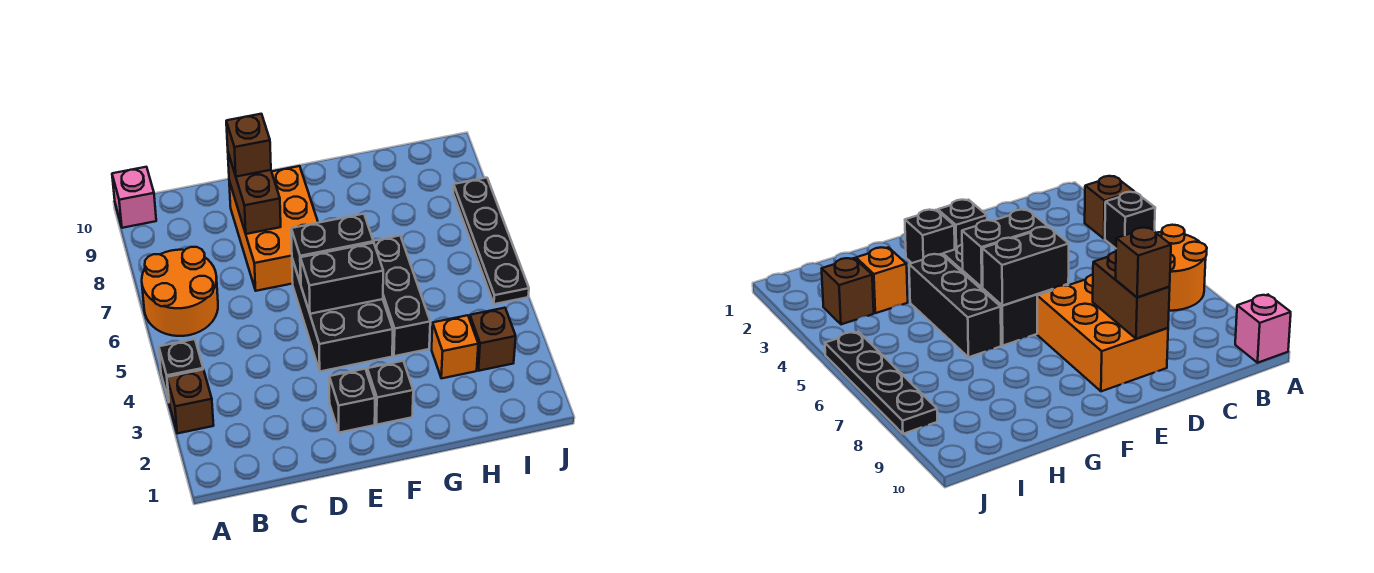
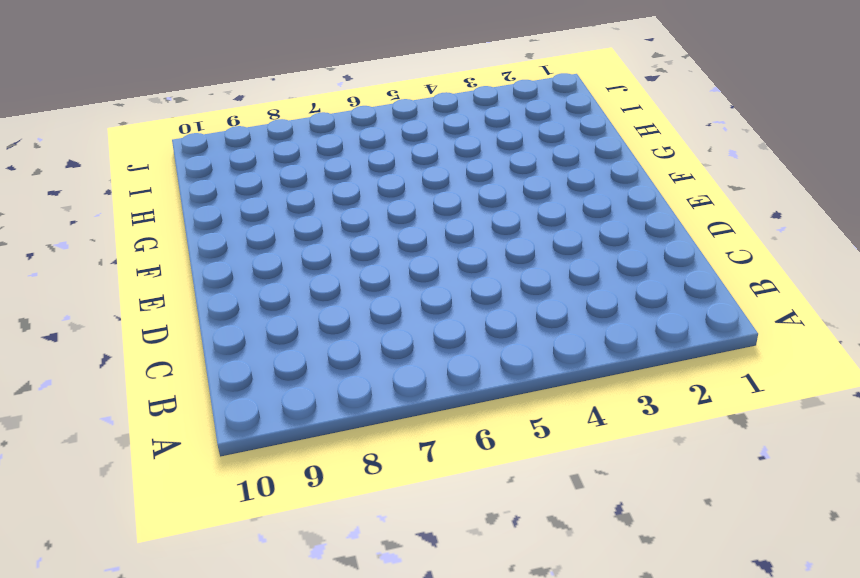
none -> brown 1x1 brick [167,370,214,434]
none -> black 1x1 brick [159,339,203,401]
none -> orange 2x2 round brick [142,247,218,336]

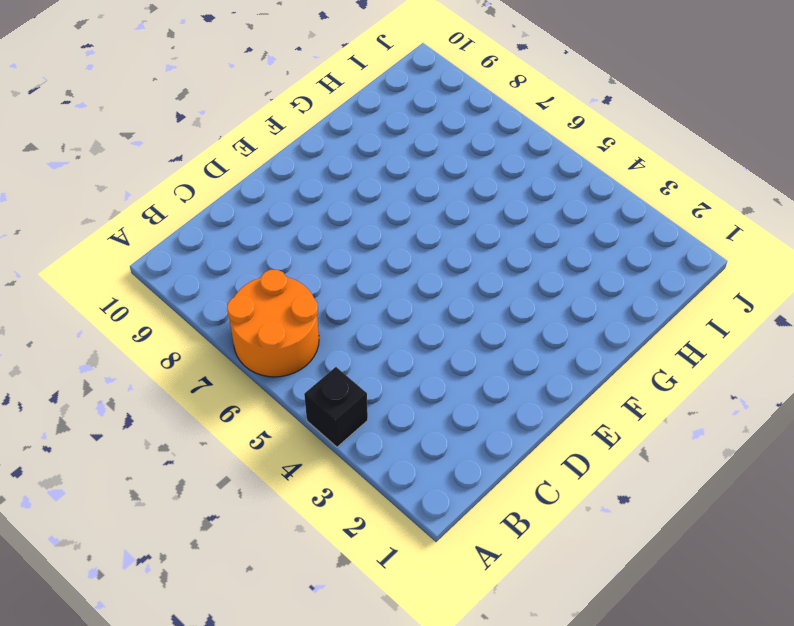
none -> brown 1x1 brick [167,370,214,434]
none -> pink 1x1 brick [112,167,156,228]
none -> orange 2x3 brick [229,166,318,291]

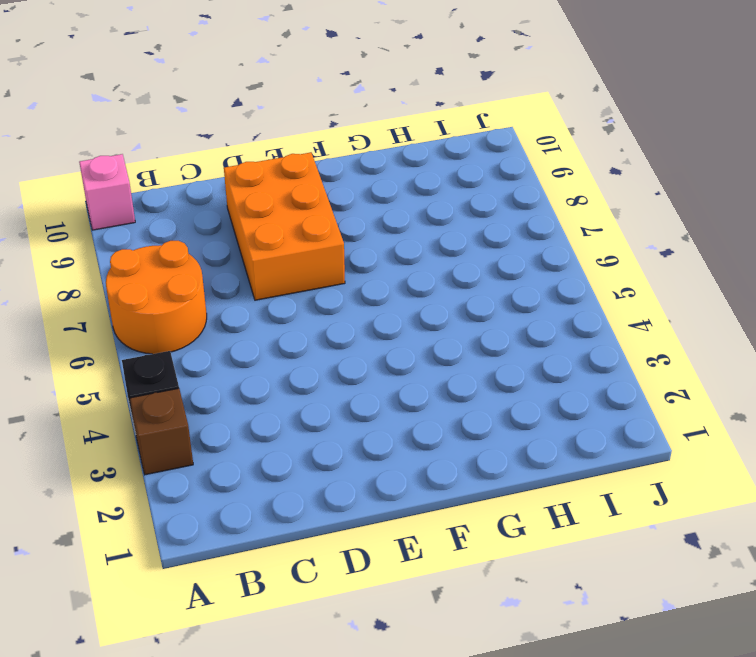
none -> black 1x1 brick [329,369,375,433]
none -> black 2x3 brick [292,259,393,371]
none -> black 1x1 brick [367,361,413,425]

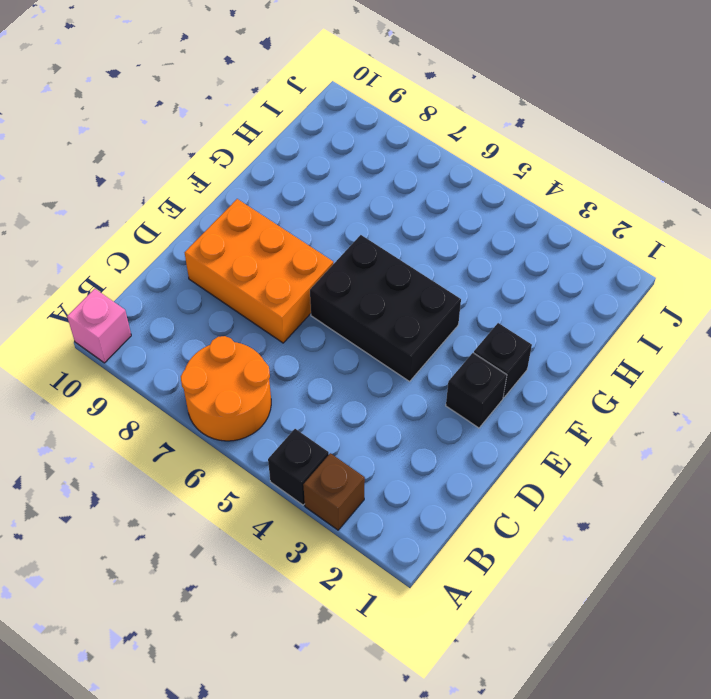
none -> black 1x3 brick [373,236,430,356]
none -> orange 1x1 brick [432,315,478,378]
none -> brown 1x1 brick [470,308,516,371]

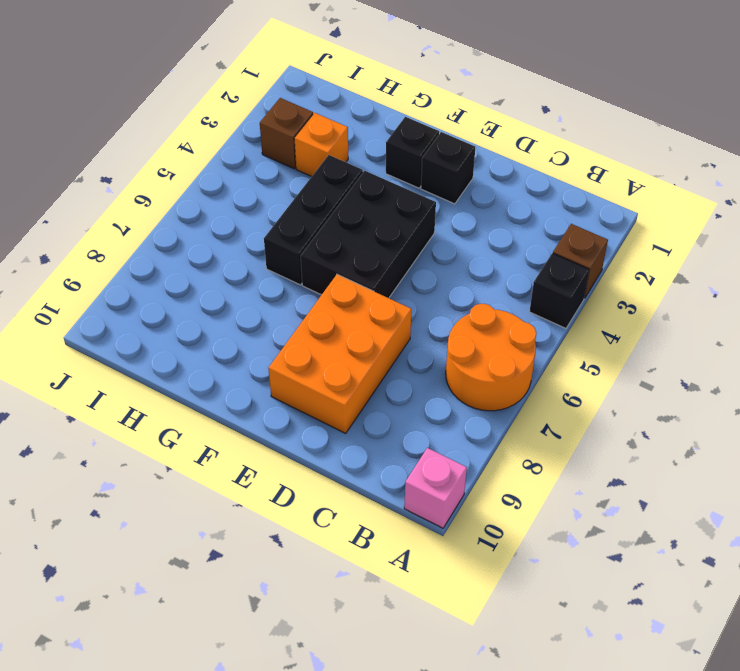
none -> black 1x4 plate [453,178,529,304]
none -> brown 1x2 brick [228,153,281,234]
none -> black 1x2 brick [301,243,383,314]

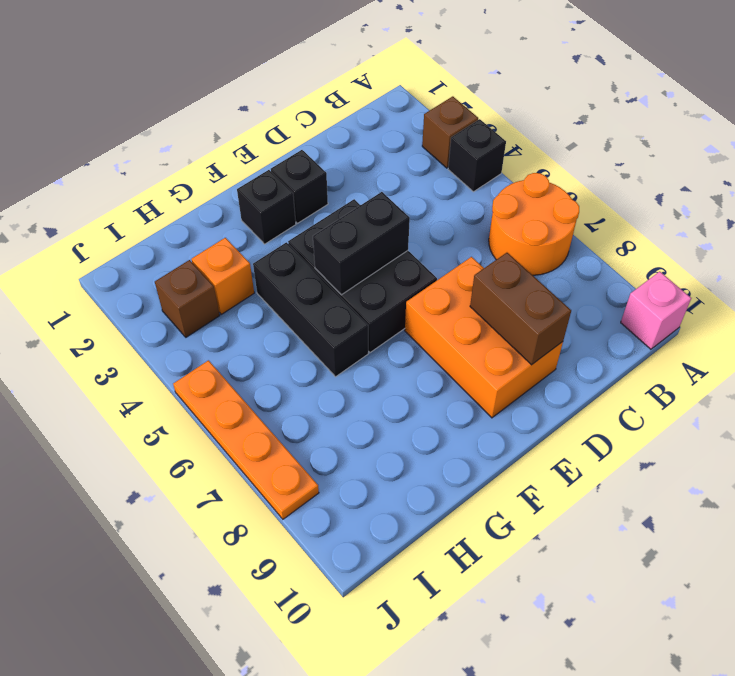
orange 1x4 plate [173,360,319,519] -> black 1x4 plate [453,178,529,304]
none -> black 1x2 brick [291,214,373,284]
none -> brown 1x1 brick [226,114,271,177]

